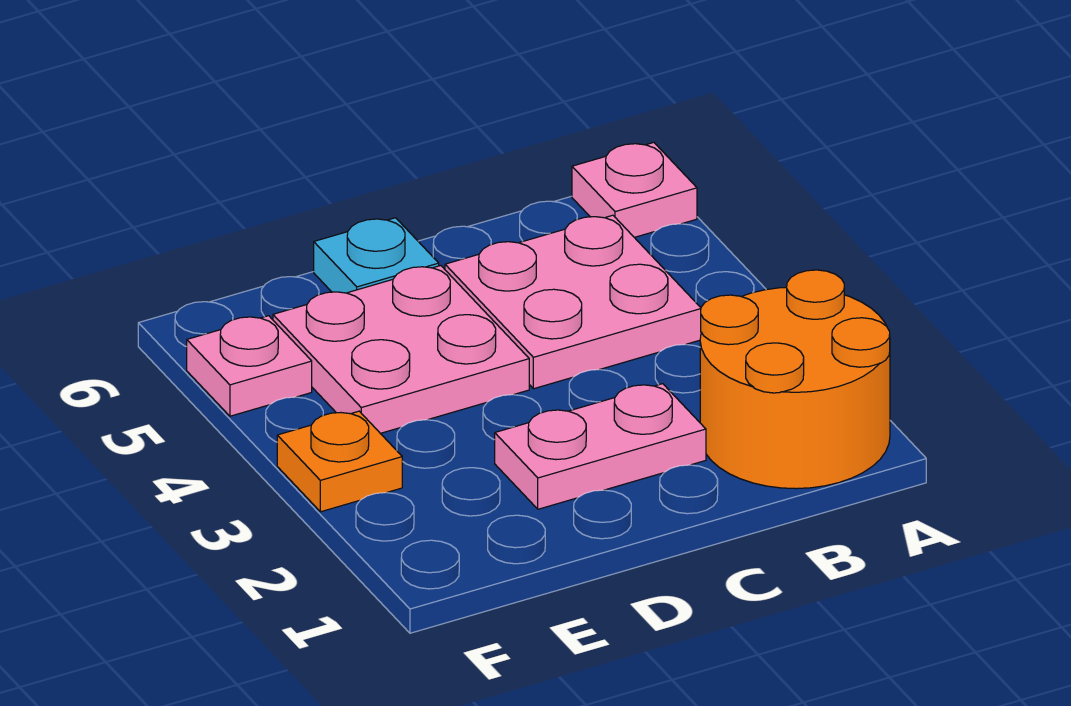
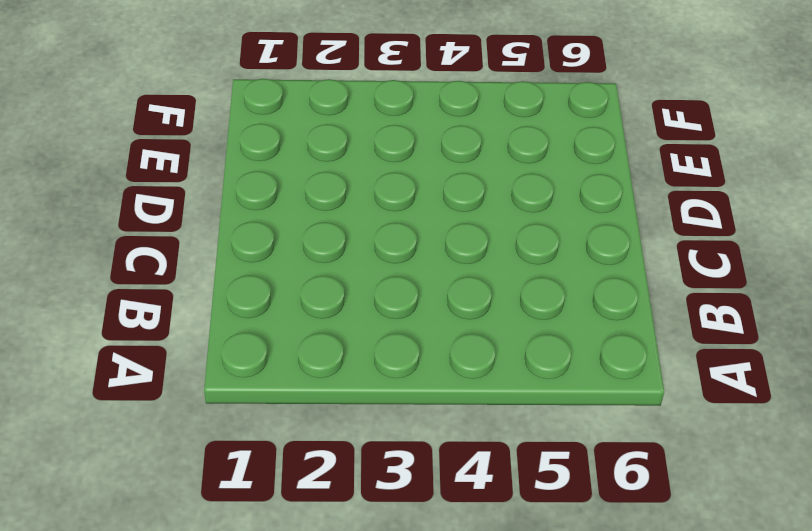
none -> orange 2x2 round brick [700,270,890,489]
none -> pink 1x1 plate [572,142,697,237]

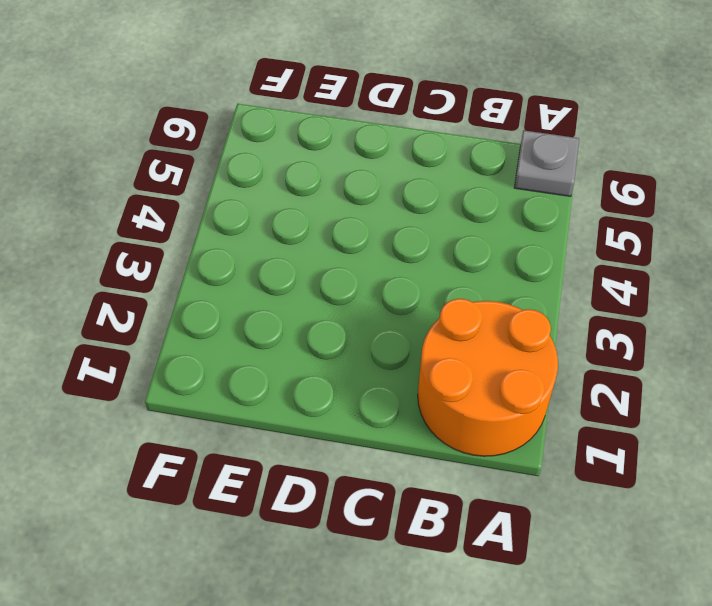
grey 1x1 plate [514,130,579,196] -> pink 1x1 plate [572,142,697,237]
none -> pink 2x2 plate [445,215,701,389]
none -> pink 1x2 plate [495,384,706,509]

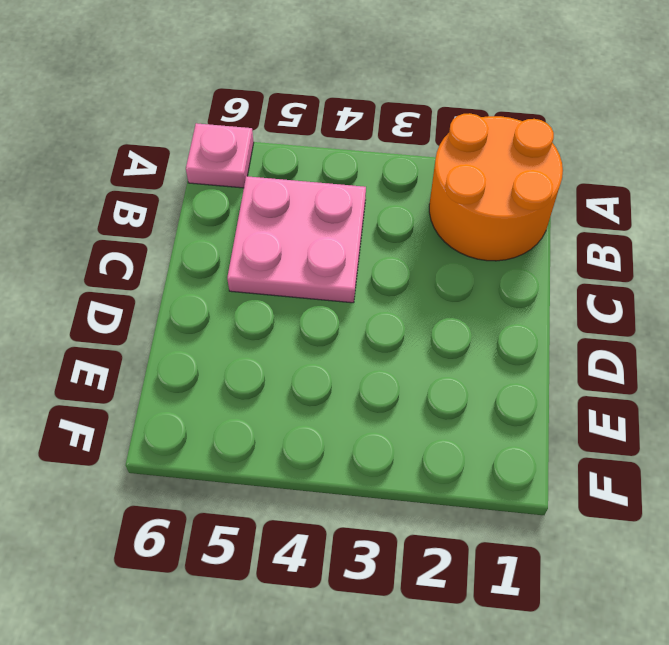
none -> pink 1x2 plate [495,384,706,509]
none -> pink 2x2 plate [273,266,529,433]

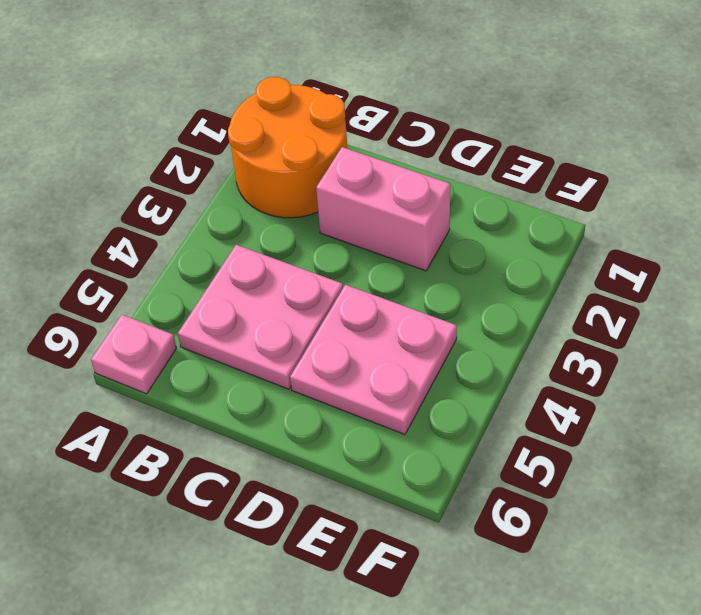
pink 1x2 brick [316,147,450,271] -> pink 1x2 plate [495,384,706,509]
none -> cyan 1x1 plate [314,218,439,293]
none -> orange 1x1 plate [277,411,402,512]

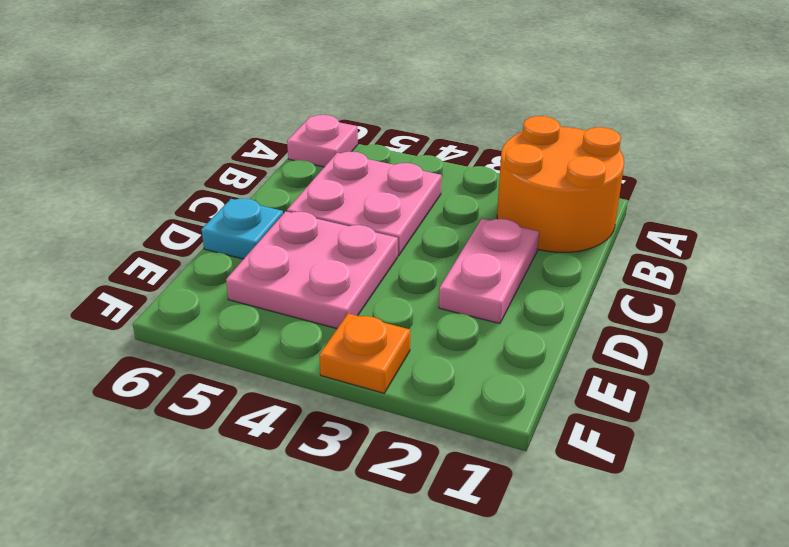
none -> pink 1x1 plate [187,316,312,416]

